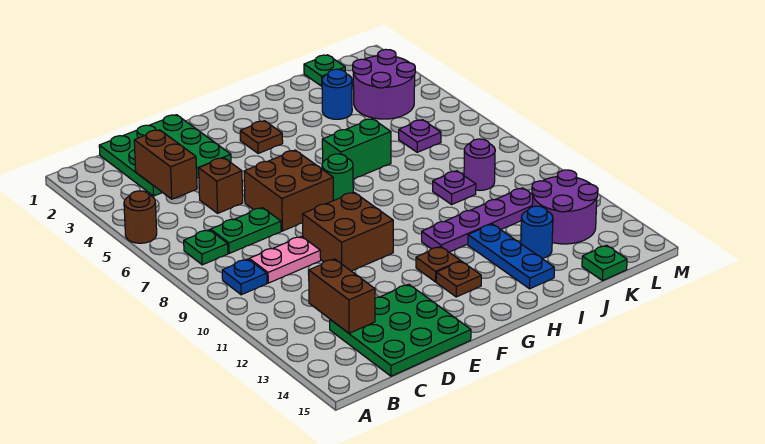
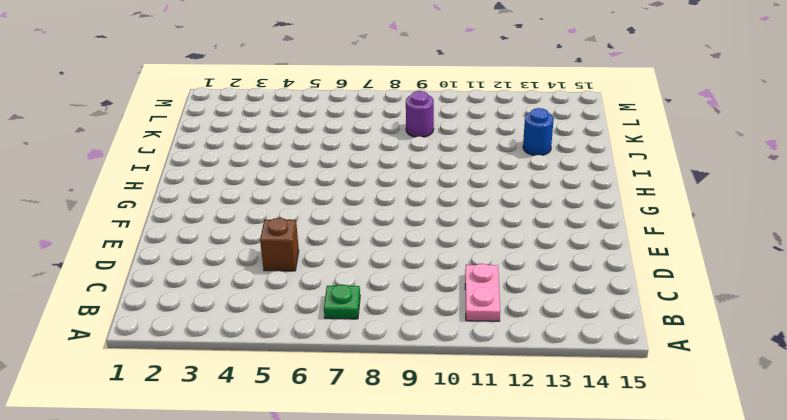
pink 1x2 plate [465,264,500,321] -> pink 1x2 plate moved to [249,236,321,283]
none -> brown 1x1 round brick [124,191,157,243]
none -> blue 1x1 plate [222,259,267,295]
none -> green 3x3 plate [99,115,231,196]

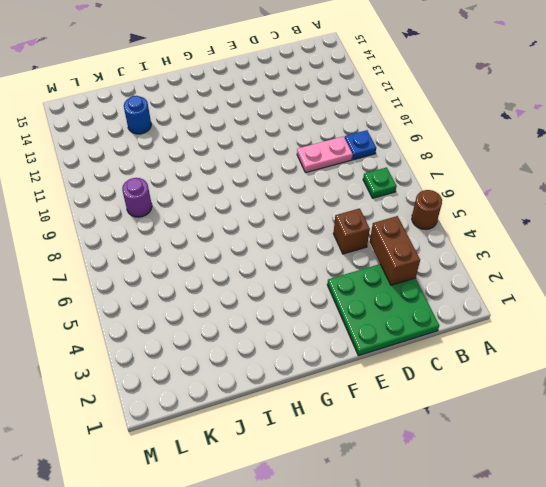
none -> green 1x2 plate [211,208,281,253]
none -> green 3x3 plate [330,284,471,376]
none -> brown 2x2 brick [244,150,333,231]

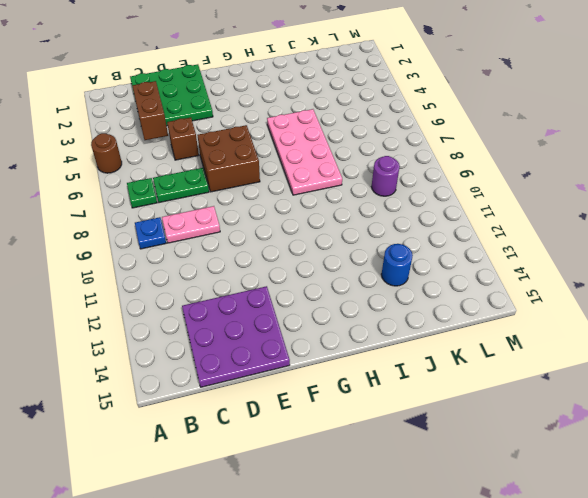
purple 3x3 plate [182,286,290,387] -> green 3x3 plate [330,284,471,376]
pink 2x4 plate [267,109,342,195] -> green 1x2 brick [322,119,391,179]
none -> brown 2x2 brick [303,192,393,271]
none -> brown 1x1 plate [240,121,283,154]
none -> green 1x1 round brick [322,154,353,201]

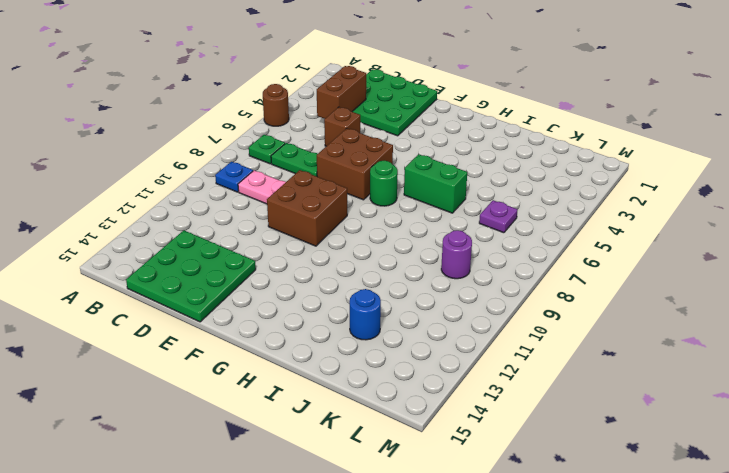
none -> brown 1x1 plate [240,121,283,154]
none -> brown 1x1 plate [416,247,460,282]
none -> brown 1x1 plate [436,261,481,297]

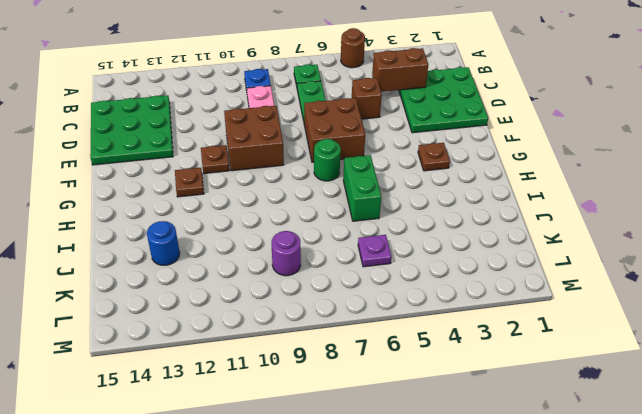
brown 1x1 plate [201,145,229,174] -> brown 1x1 plate moved to [436,261,481,297]
none -> purple 1x4 plate [422,188,533,252]
none -> blue 1x3 plate [468,224,554,289]
none -> blue 1x1 round brick [322,69,352,119]

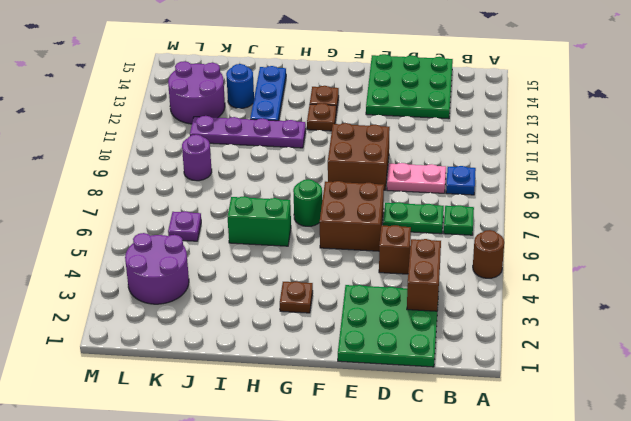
none -> blue 1x1 round brick [322,69,352,119]
none -> purple 1x1 plate [433,171,476,204]
none -> green 1x1 plate [304,55,345,86]

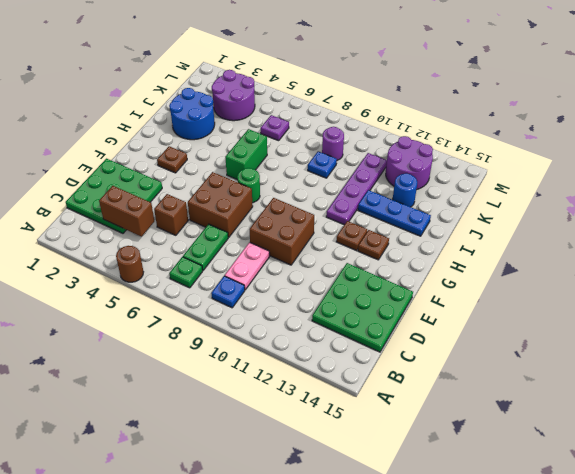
blue 2x2 round brick [169,88,215,140] -> blue 1x1 round brick [322,69,352,119]
blue 1x1 plate [308,151,337,178] -> purple 1x1 plate [433,171,476,204]
none -> green 1x1 plate [304,55,345,86]
none -> green 1x1 plate [582,245,627,281]
none -> brown 1x2 brick [309,259,375,333]

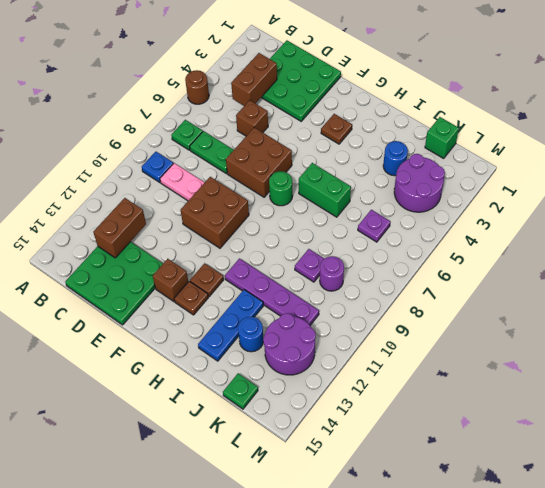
brown 1x1 brick [153,259,188,302] -> none
green 1x1 brick [425,117,459,158] -> green 1x1 plate [304,55,345,86]

